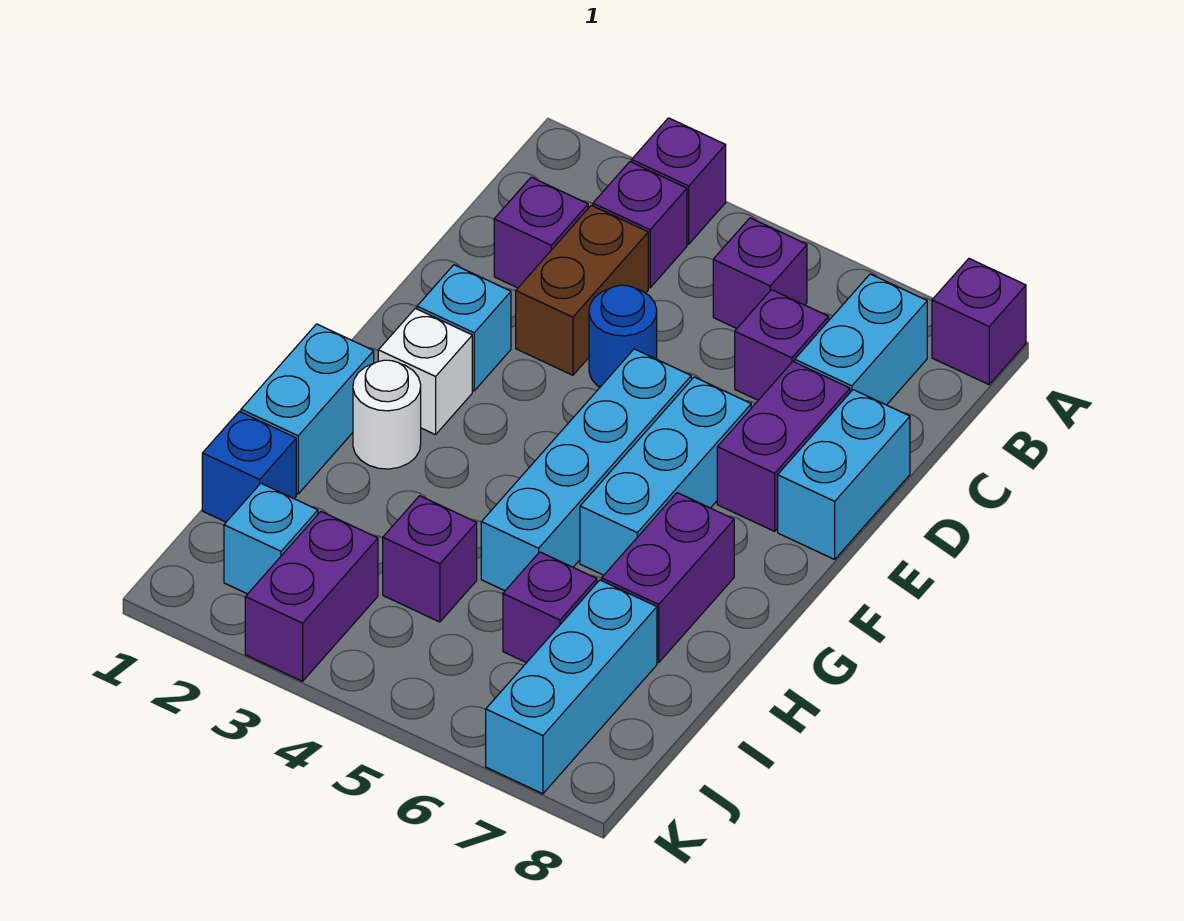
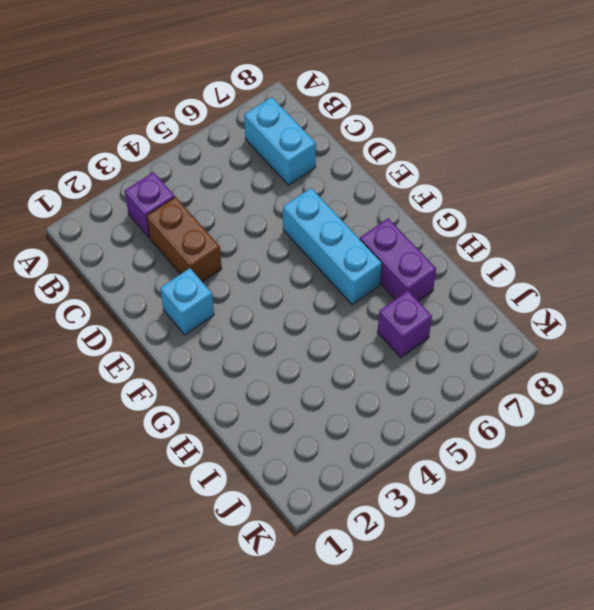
none -> purple 1x1 brick [632,118,726,244]
none -> purple 1x1 brick [932,259,1026,385]
none -> purple 1x1 brick [713,218,807,328]

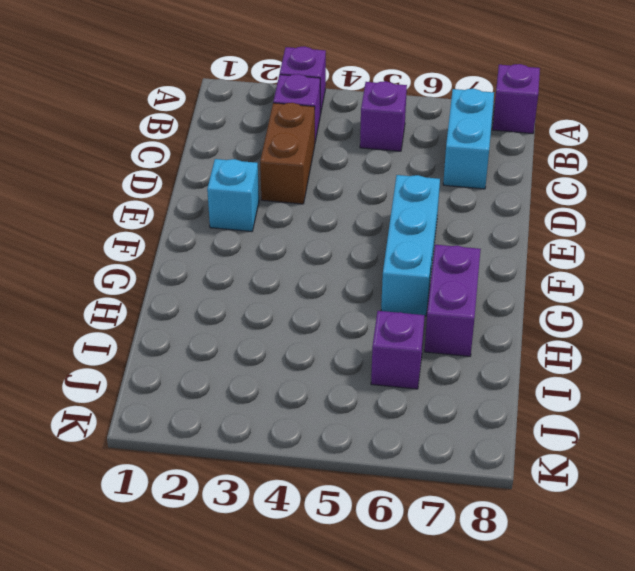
none -> purple 1x1 brick [494,177,588,288]
none -> purple 1x1 brick [735,290,829,400]
none -> blue 1x1 round brick [589,285,657,387]

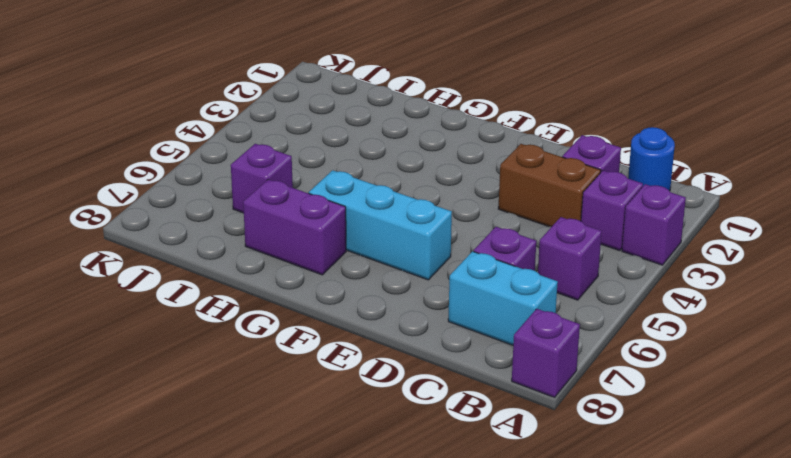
blue 1x1 round brick [628,127,675,191] -> blue 1x1 round brick moved to [589,285,657,387]
none -> purple 1x2 brick [717,362,850,531]
none -> cyan 1x2 brick [778,390,910,559]
none -> cyan 1x1 brick [417,265,511,391]

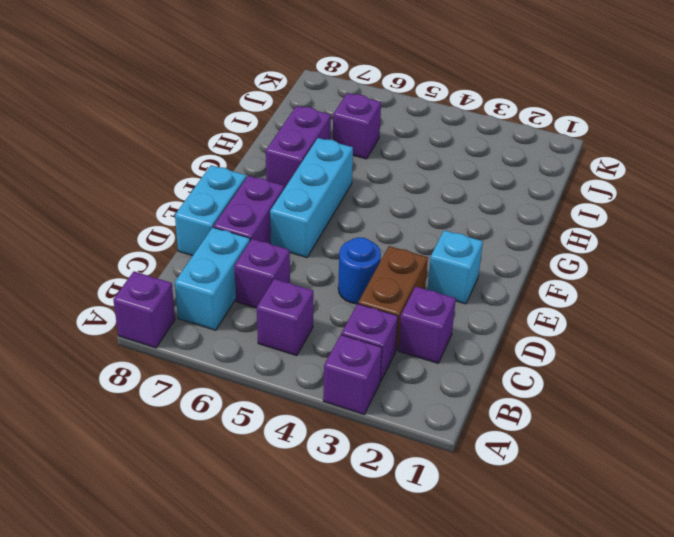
none -> cyan 1x4 brick [481,349,691,591]
none -> white 1x1 brick [378,308,472,435]
none -> cyan 1x2 brick [241,324,374,494]

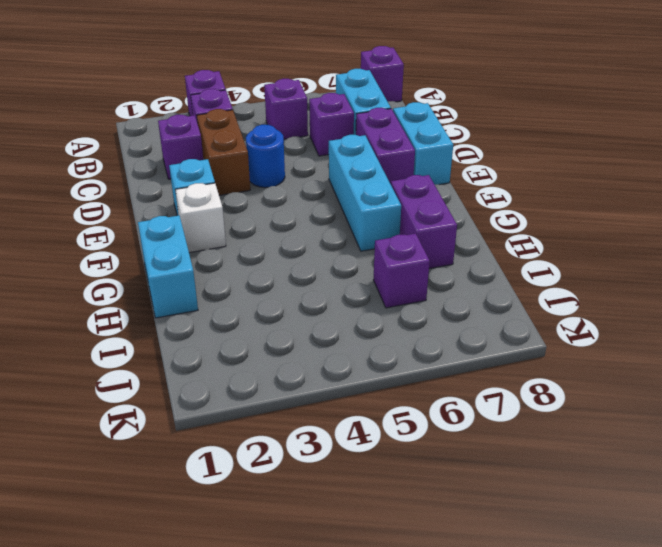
none -> cyan 1x4 brick [481,349,691,591]
none -> white 1x1 round brick [353,360,421,469]
none -> blue 1x1 brick [202,411,296,522]

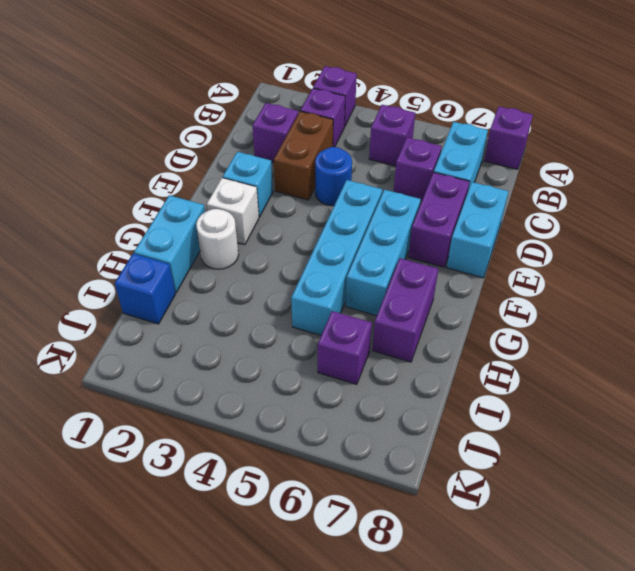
none -> purple 1x1 brick [383,496,477,622]
none -> cyan 1x3 brick [486,580,657,794]
none -> cyan 1x1 brick [224,483,318,594]

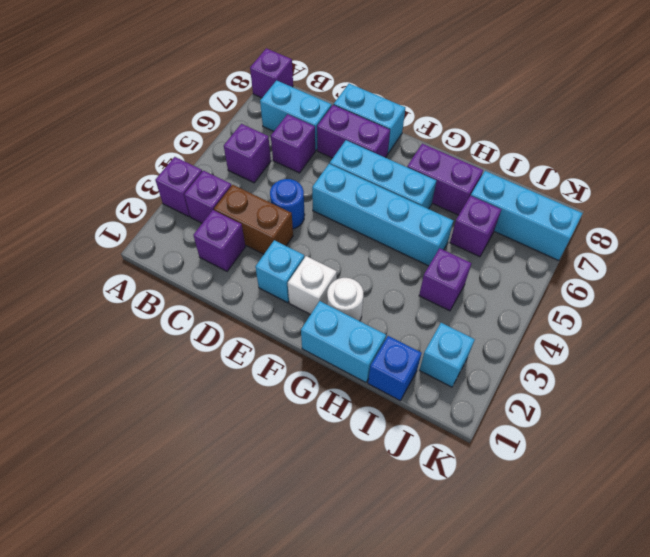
none -> purple 1x2 brick [245,512,378,681]

